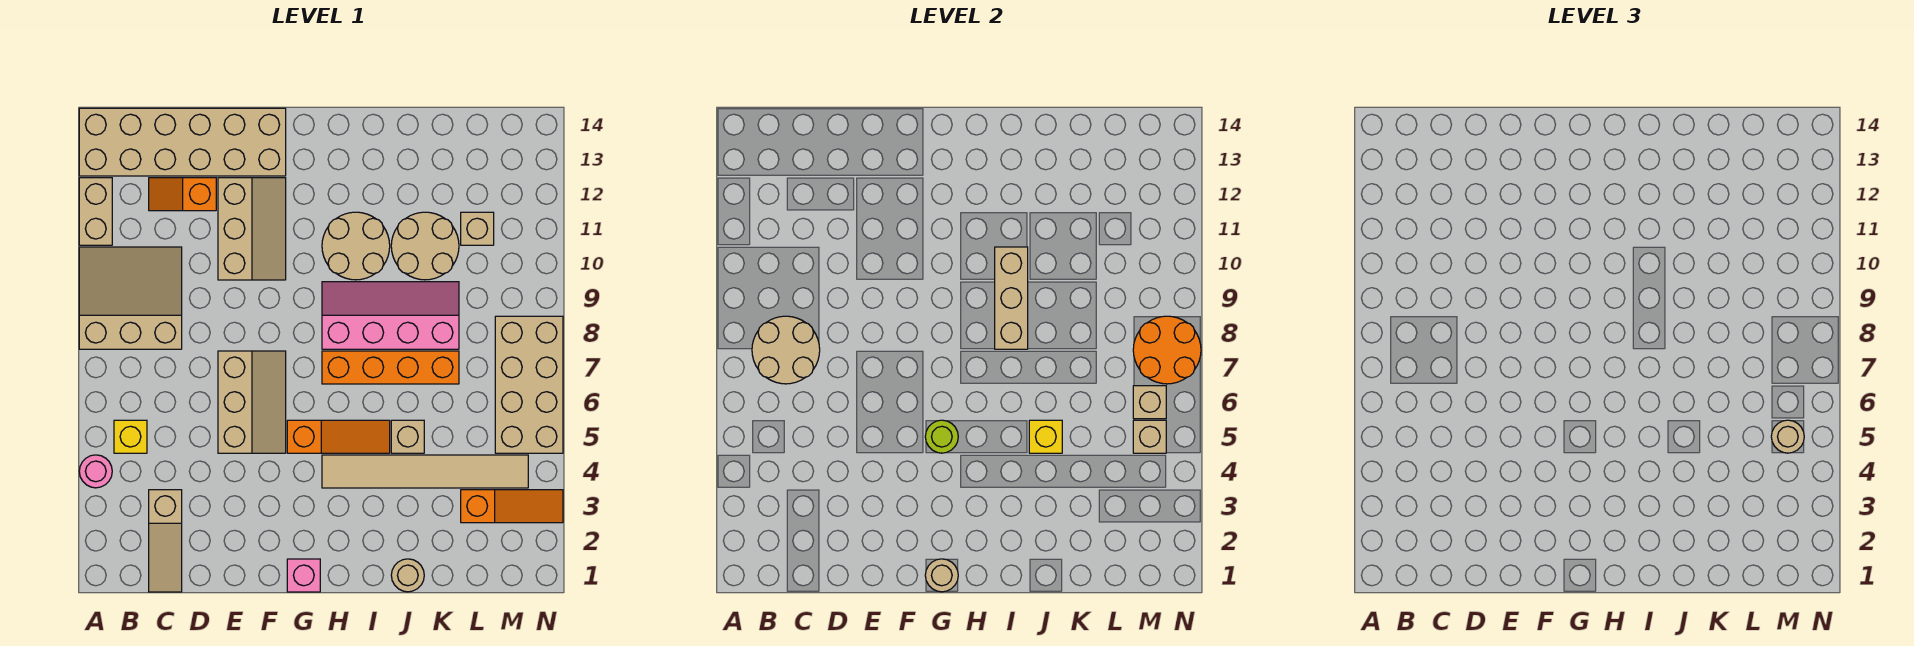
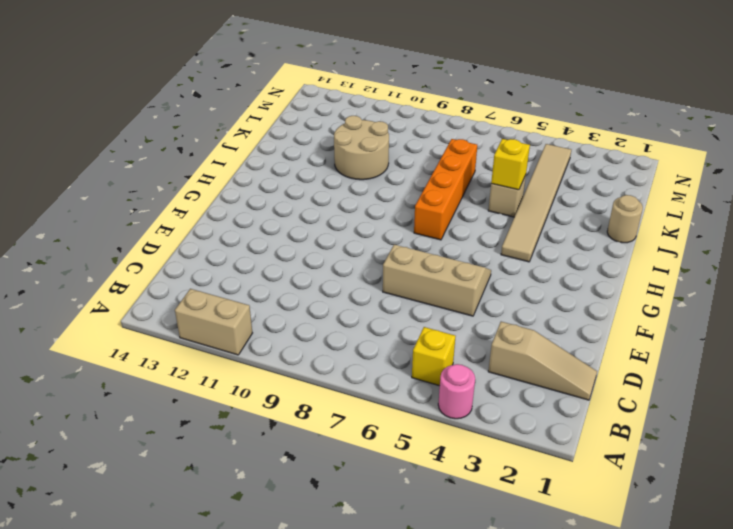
none -> tan 3x3 slope [79,247,182,349]
none -> tan 2x6 brick [79,108,286,176]
none -> orange 1x2 slope [149,178,216,211]
none -> tan 2x3 slope [218,178,286,280]

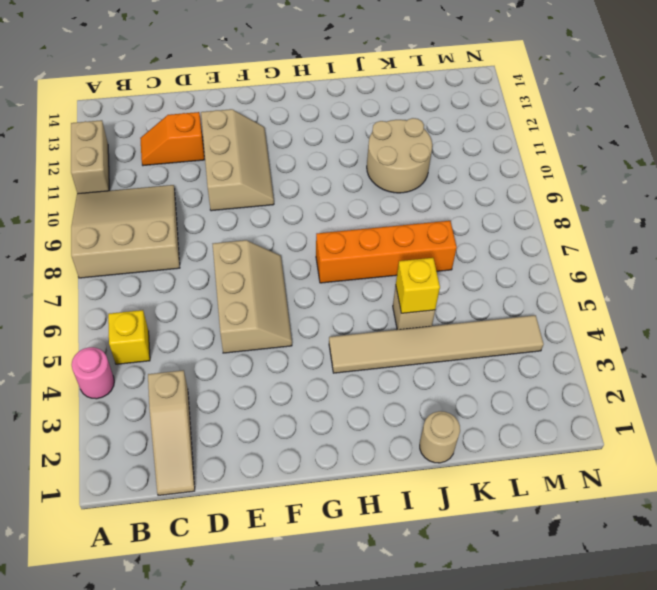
none -> tan 2x6 brick [79,108,286,176]
none -> pink 1x1 brick [287,559,320,592]
none -> orange 1x3 slope [287,420,390,453]
none -> pink 2x4 slope [322,282,459,349]

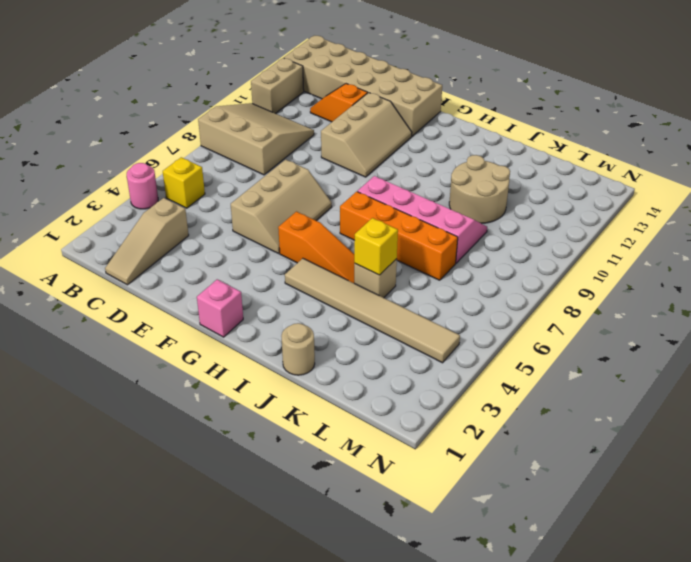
none -> tan 2x2 round brick [322,212,390,280]
none -> orange 1x3 slope [461,490,563,523]
none -> tan 1x1 brick [461,212,494,245]
none -> tan 2x4 brick [495,316,563,453]

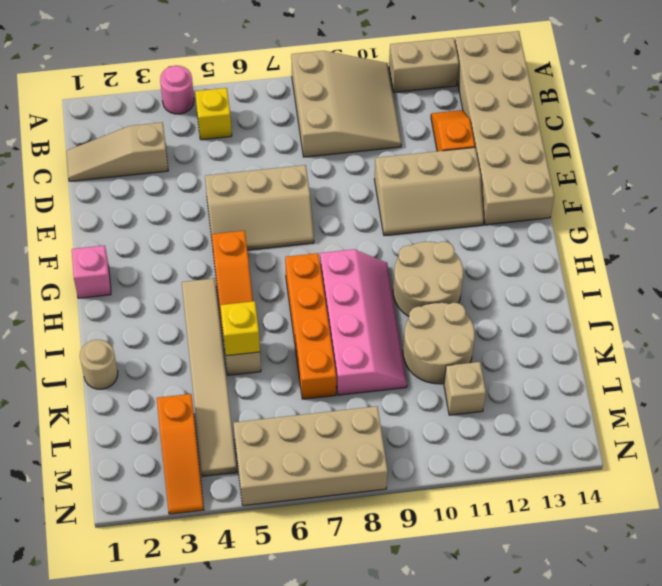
none -> tan 2x2 round brick [752,316,820,384]
none -> tan 1x1 round brick [925,559,958,592]
none -> lime 1x1 round brick [925,420,958,453]
none -> tan 1x3 brick [995,247,1028,349]

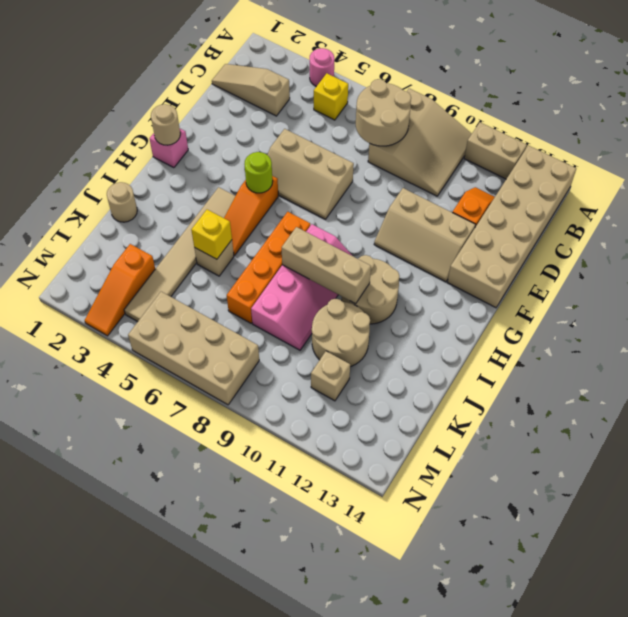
none -> tan 1x1 brick [1133,420,1166,453]
none -> tan 1x1 brick [1133,386,1166,419]
none -> orange 2x2 round brick [1133,316,1201,384]
none -> tan 1x1 round brick [1771,420,1804,453]

